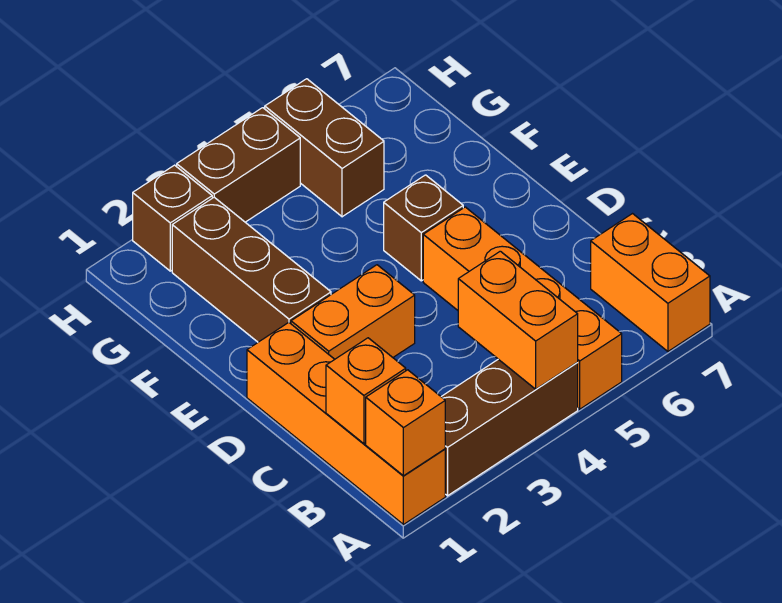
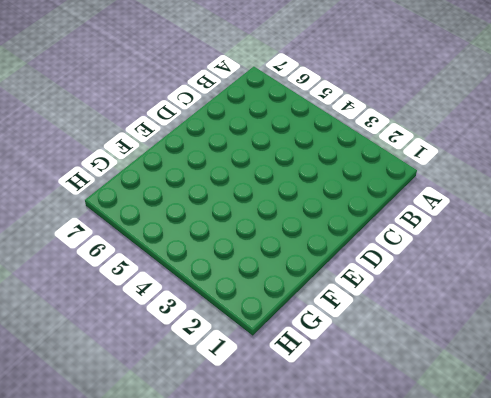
none -> orange 1x4 brick [247,322,445,525]
none -> brown 1x3 brick [441,359,578,496]
none -> orange 1x4 brick [423,207,622,409]

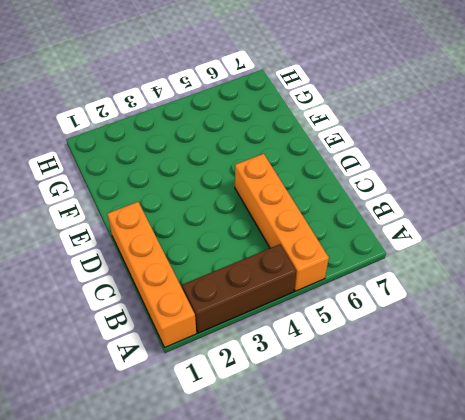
none -> orange 1x2 brick [591,214,710,351]
none -> orange 1x2 brick [291,265,415,359]
none -> brown 1x3 brick [172,197,331,342]

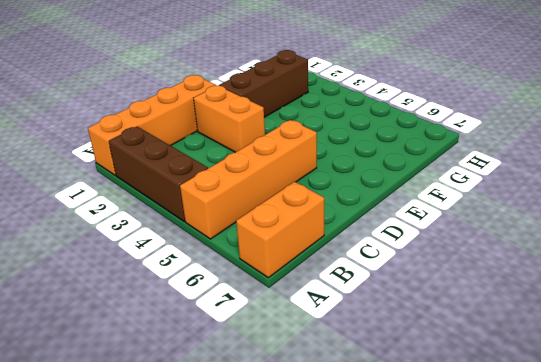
none -> brown 1x1 brick [384,175,463,281]
none -> brown 1x2 brick [265,79,384,217]
none -> brown 1x1 brick [133,165,212,271]

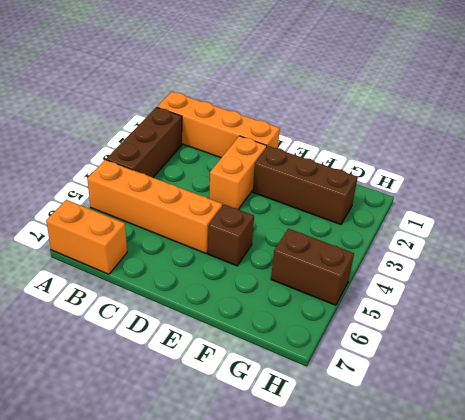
none -> brown 1x1 brick [133,165,212,271]
none -> brown 1x2 brick [177,108,300,222]
none -> orange 1x1 brick [366,370,445,476]

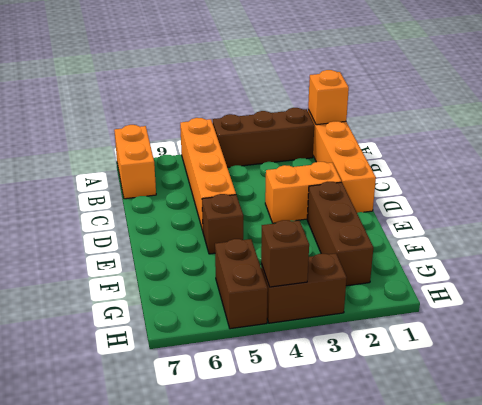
brown 1x1 brick [261,220,309,287] -> brown 1x1 brick moved to [133,165,212,271]
none -> orange 1x2 brick [458,251,578,389]
none -> orange 1x1 brick [326,338,406,444]

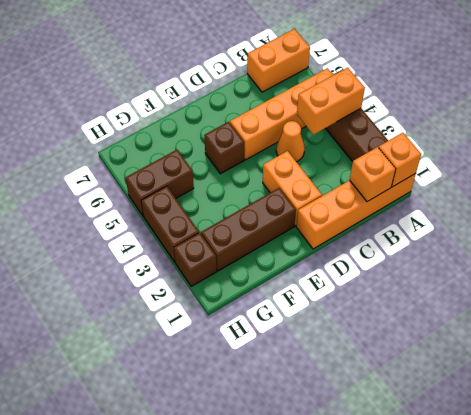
orange 1x1 cone [276,121,305,162] -> none

